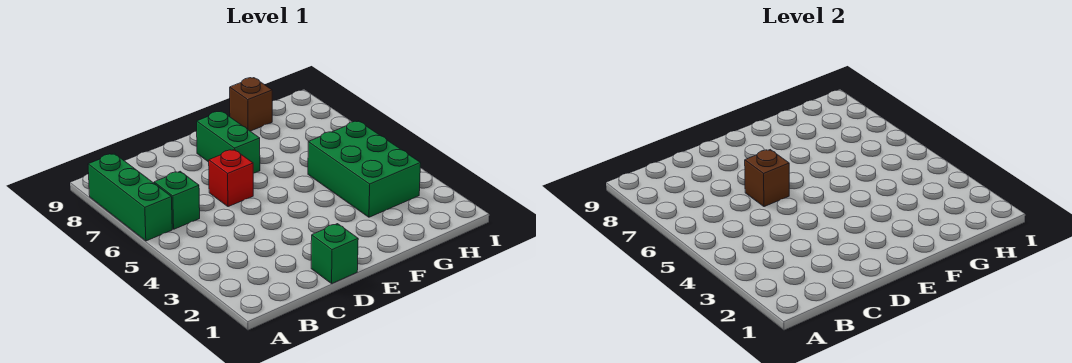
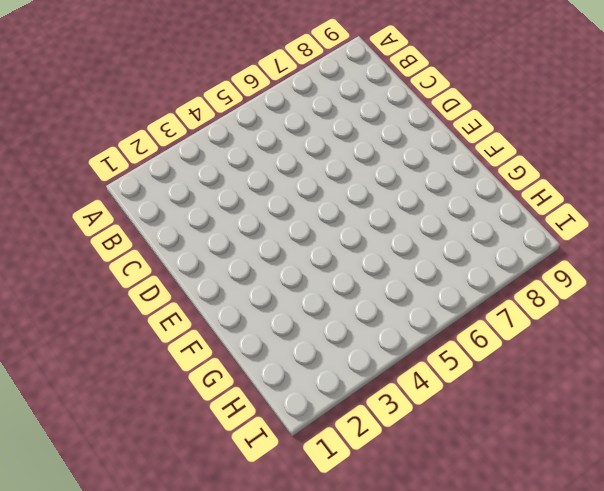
none -> green 1x3 brick [88,153,172,241]
none -> green 1x1 brick [154,171,200,229]

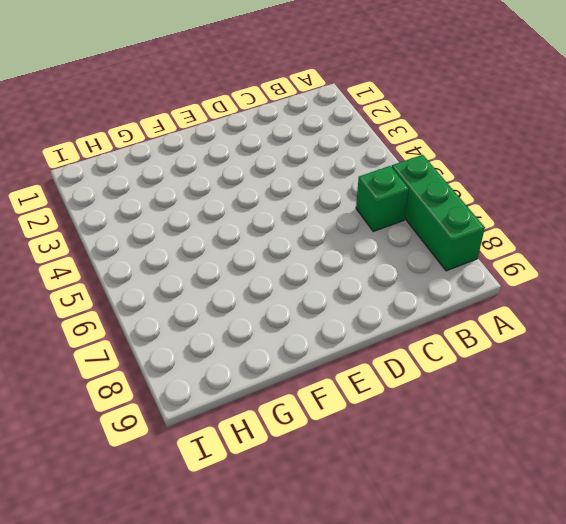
none -> green 1x1 brick [311,224,358,283]
none -> red 1x1 brick [209,149,253,207]

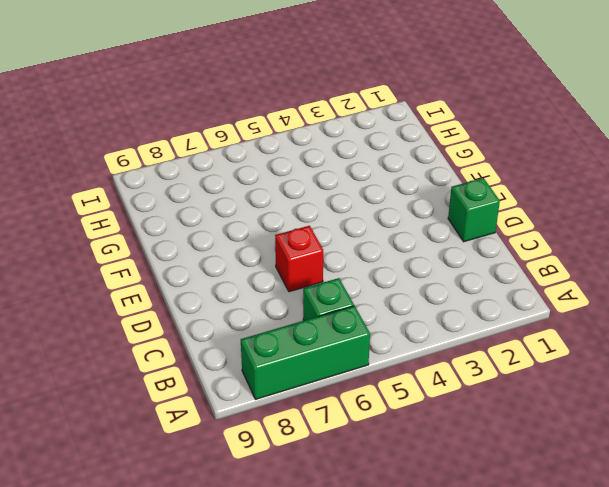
none -> green 1x2 brick [197,111,260,173]
none -> green 2x3 brick [308,121,421,217]

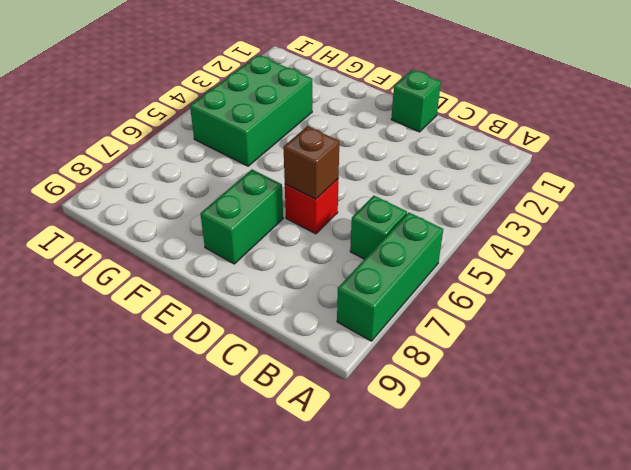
none -> brown 1x1 brick [230,78,272,131]

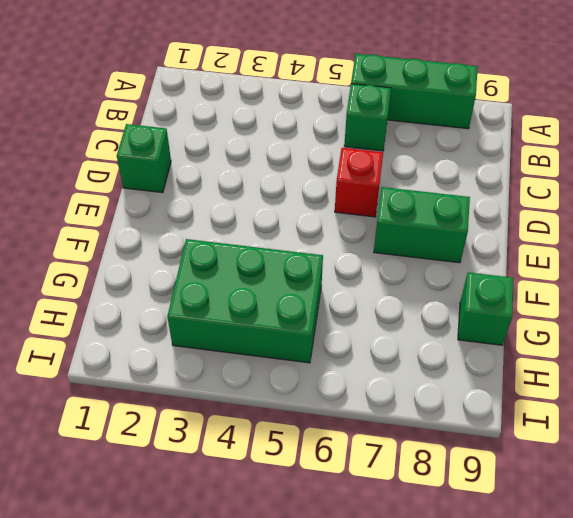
green 1x1 brick [458,272,514,345] -> brown 1x1 brick [230,78,272,131]
none -> brown 1x1 brick [745,150,789,207]

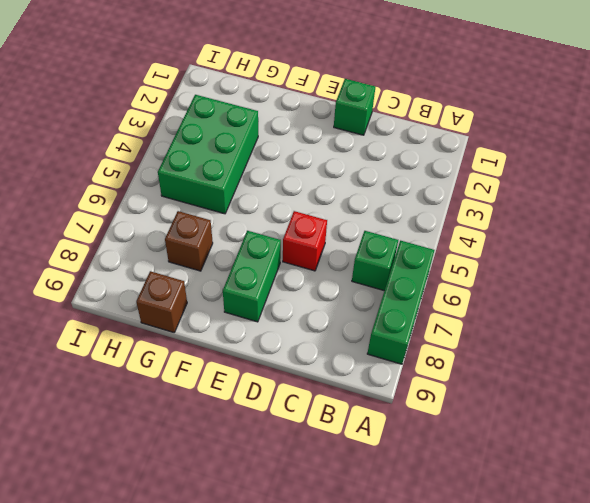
brown 1x1 brick [165,211,213,271] -> brown 1x1 brick moved to [745,150,789,207]

